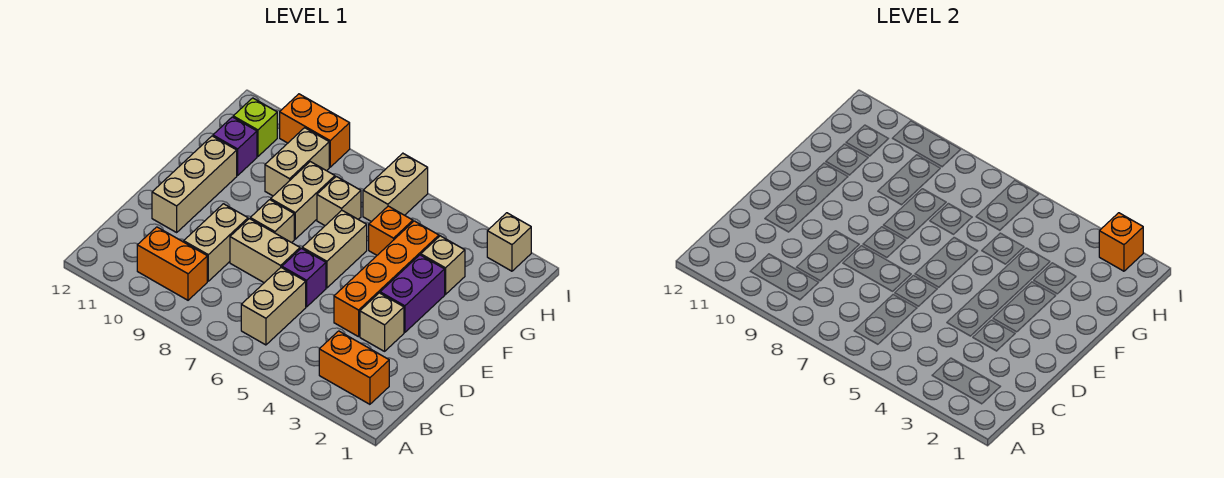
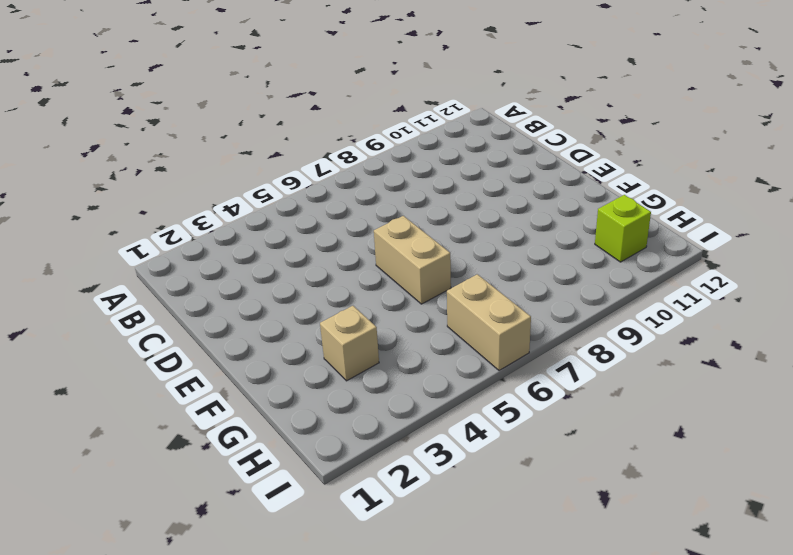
none -> orange 1x2 brick [319,331,389,404]
none -> tan 1x2 brick [241,268,306,345]
none -> orange 1x2 brick [137,227,207,300]

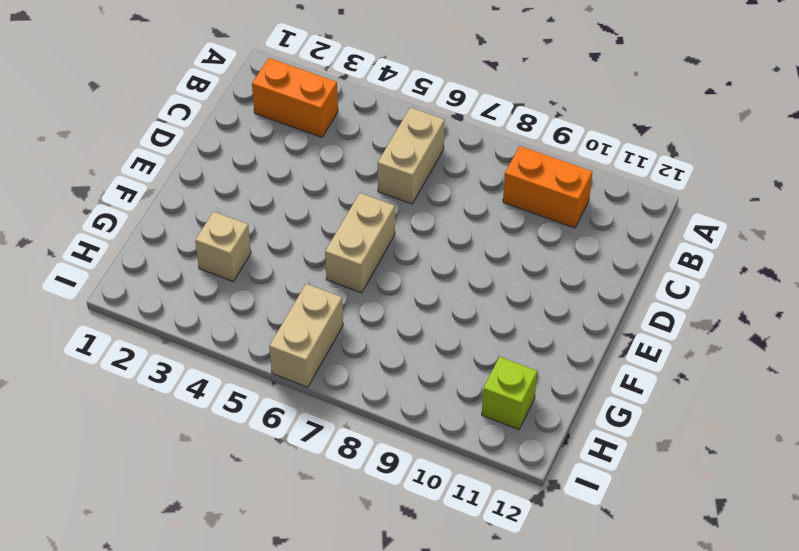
none -> tan 1x2 brick [184,204,248,281]
none -> tan 1x1 brick [360,293,404,351]
none -> orange 1x4 brick [334,221,439,337]

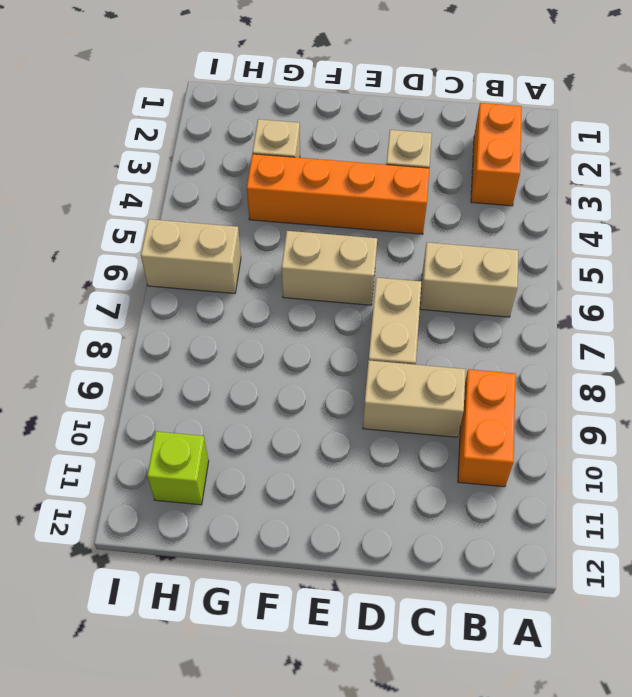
none -> purple 1x1 brick [282,248,326,307]
none -> tan 1x3 brick [152,136,237,232]
none -> purple 1x2 brick [380,255,445,332]

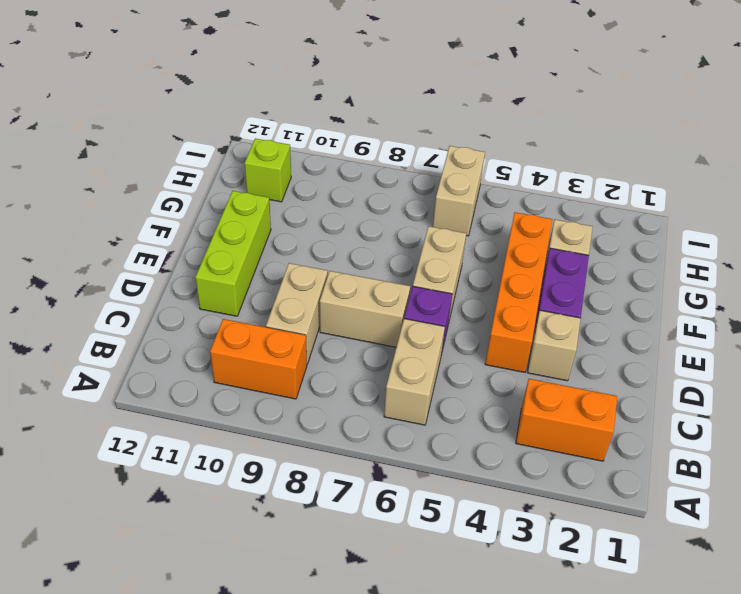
lime 1x3 brick [195,191,271,316] -> tan 1x3 brick [152,136,237,232]
none -> tan 1x1 brick [250,200,294,243]
none -> tan 1x2 brick [271,162,335,239]
none -> orange 1x1 brick [369,206,413,255]

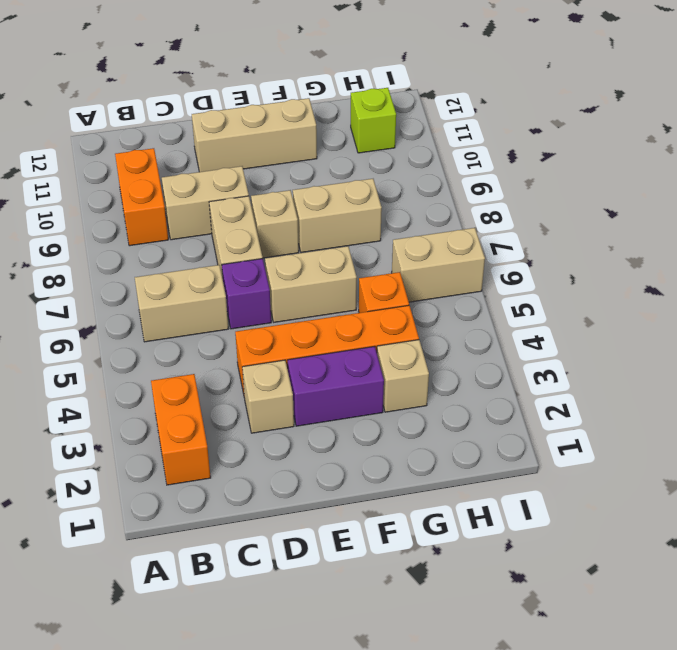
none -> tan 1x1 brick [317,176,361,225]
none -> tan 1x2 brick [265,128,329,196]
none -> purple 1x1 brick [213,117,257,175]

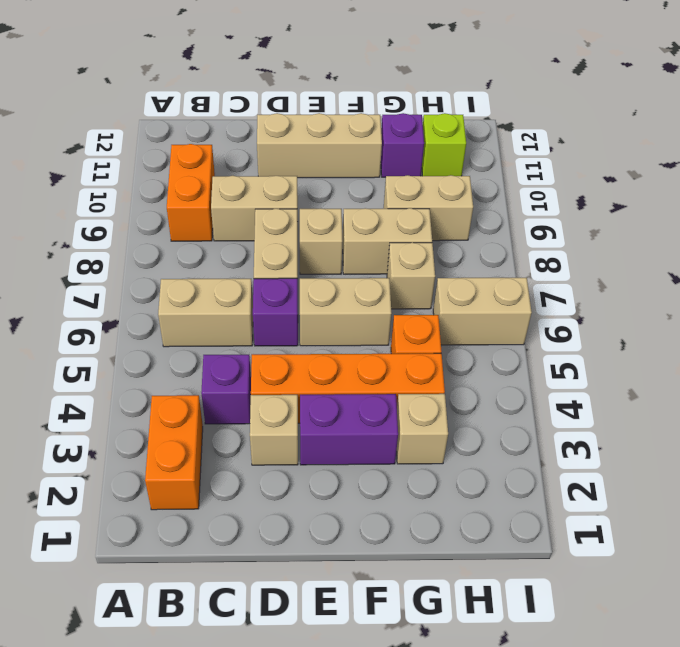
purple 1x1 brick [201,355,251,424] -> none
none -> tan 1x1 brick [487,213,531,271]
none -> orange 1x2 brick [280,94,350,167]
none -> orange 1x1 brick [1099,213,1143,271]

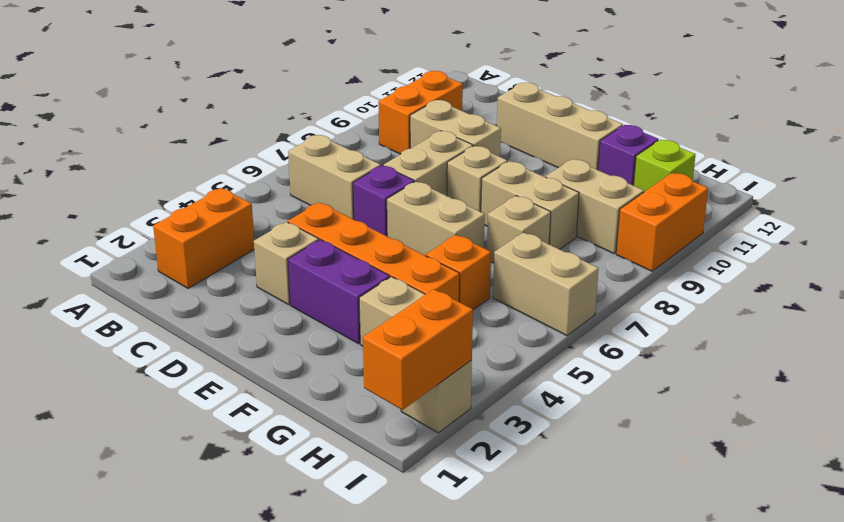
orange 1x2 brick [363,289,473,410] -> orange 1x1 brick [1099,213,1143,271]

